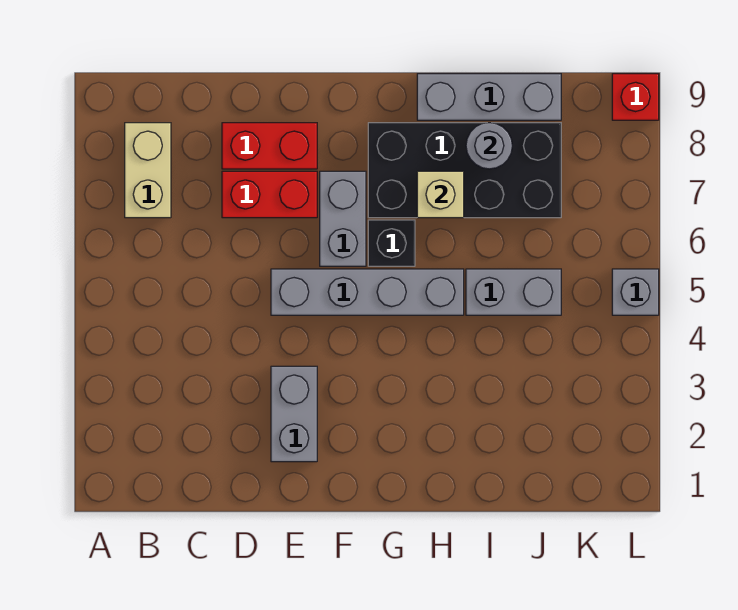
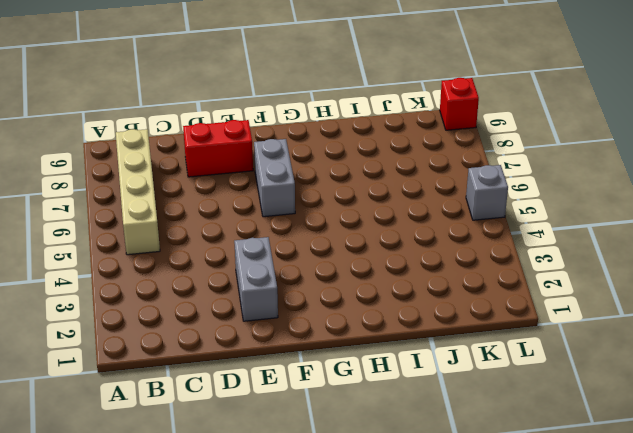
tan 1x4 brick [116,129,160,255] -> tan 1x2 brick [125,123,171,218]
none -> red 1x2 brick [222,171,317,218]
none -> grey 1x4 brick [271,269,464,315]
none -> black 1x1 brick [368,220,415,266]

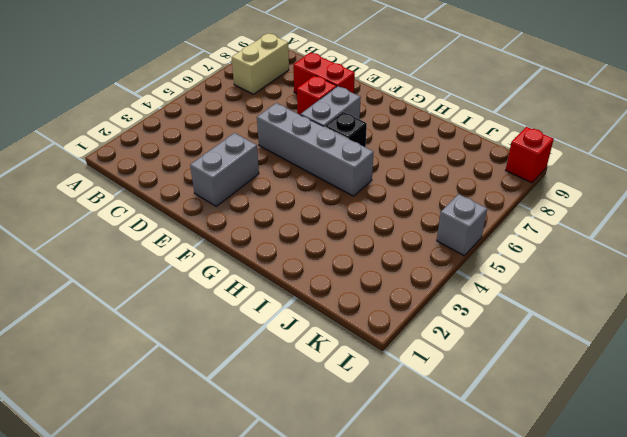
red 1x1 brick [297,76,337,115] -> red 1x2 brick [222,171,317,218]
none -> black 2x4 brick [368,123,561,218]
none -> grey 1x3 brick [417,74,561,120]
none -> grey 1x2 brick [466,269,561,315]

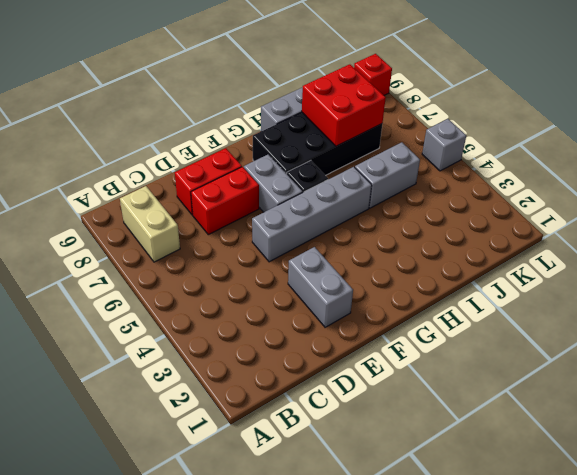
red 2x2 brick [302,64,386,146] -> grey 1x1 round brick [466,123,512,169]
none -> tan 1x1 brick [417,171,464,218]

